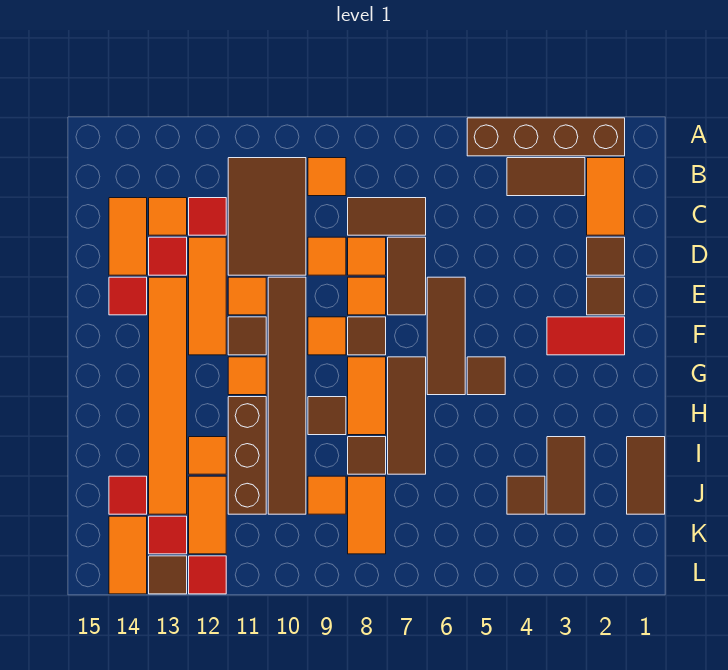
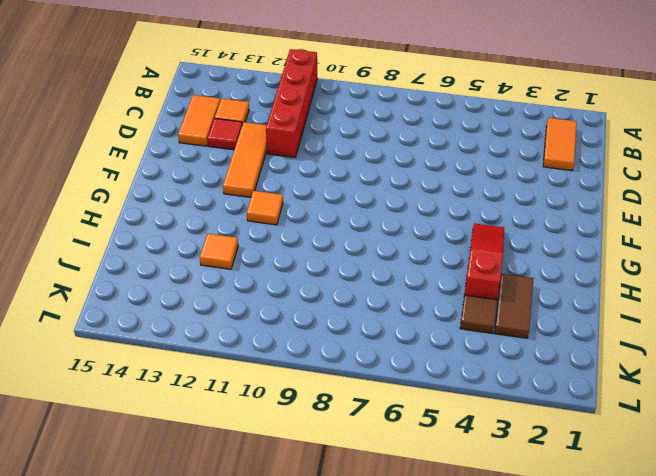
red 1x4 brick [266,49,317,157] -> brown 2x3 tile [228,158,306,275]
red 1x3 slope [464,223,504,300] -> none
none -> brown 1x4 brick [467,118,625,156]
none -> brown 1x2 tile [507,158,585,196]
none -> orange 1x1 tile [308,158,346,196]
none -> brown 1x2 tile [348,198,426,235]

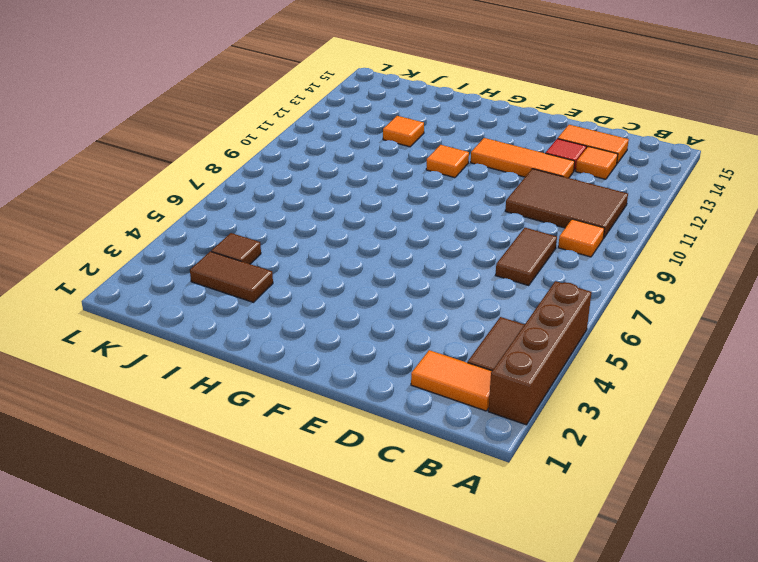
none -> red 1x1 tile [189,198,226,235]
none -> brown 1x1 tile [587,237,625,275]
none -> brown 1x2 tile [388,237,426,315]
none -> orange 1x1 tile [348,237,386,275]

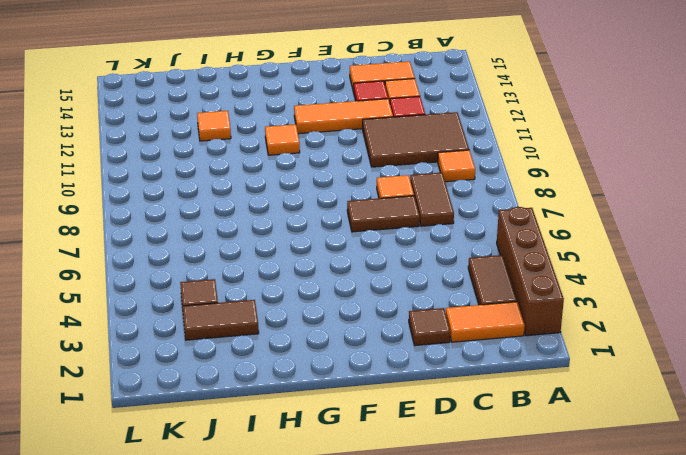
none -> orange 1x1 tile [308,237,346,275]
none -> brown 1x1 tile [587,277,625,315]
none -> brown 1x3 tile [427,277,465,395]
none -> orange 1x1 tile [348,277,386,315]

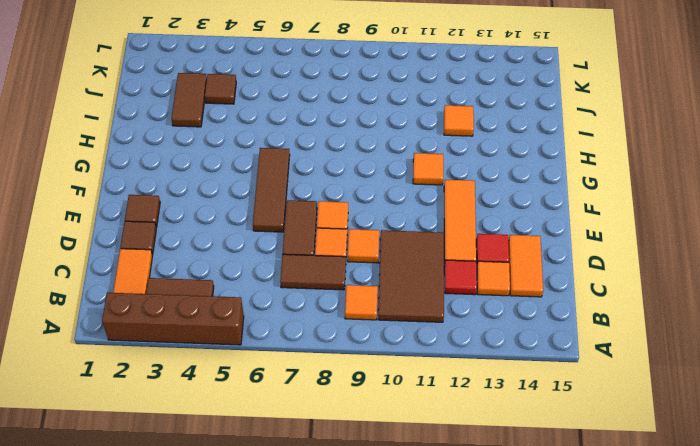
none -> brown 1x6 tile [268,277,306,514]
none -> orange 1x1 tile [228,277,266,315]
none -> orange 1x6 tile [149,277,187,514]
none -> red 1x1 tile [109,277,147,315]

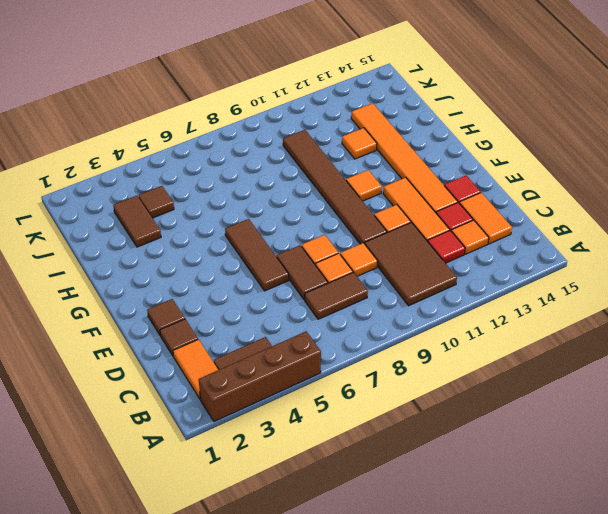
none -> orange 1x1 tile [308,158,346,196]
none -> red 1x2 tile [547,317,625,355]
none -> brown 1x1 tile [348,317,386,355]
none -> orange 1x1 tile [308,317,346,355]

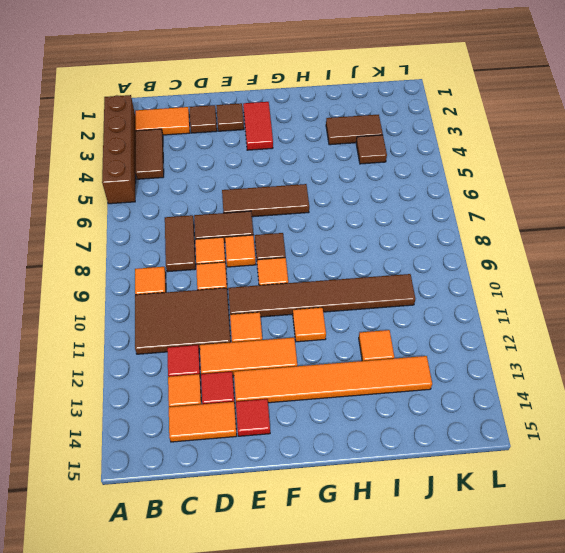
none -> brown 1x1 tile [228,317,266,355]
none -> brown 1x1 tile [467,357,505,395]
none -> brown 1x3 tile [388,357,426,474]
none -> orange 1x2 tile [348,357,386,435]

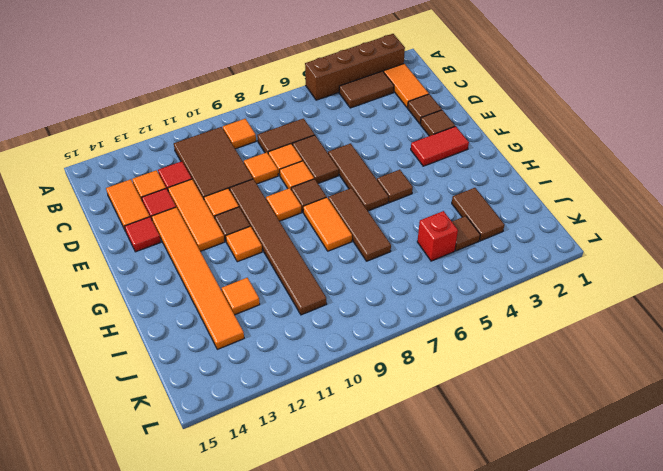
red 1x1 brick [417,211,458,261] -> none
none -> brown 1x1 tile [308,397,346,435]
none -> brown 1x3 brick [228,397,266,514]
none -> brown 1x2 tile [627,437,665,514]
none -> brown 1x1 tile [348,437,386,474]

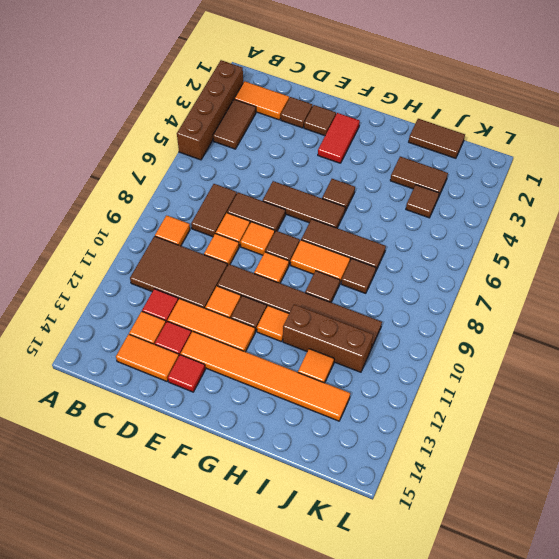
none -> orange 1x2 tile [348,476,386,554]
none -> orange 1x1 tile [308,476,346,514]
none -> orange 1x2 tile [189,476,226,554]
none -> red 1x1 tile [109,476,147,514]

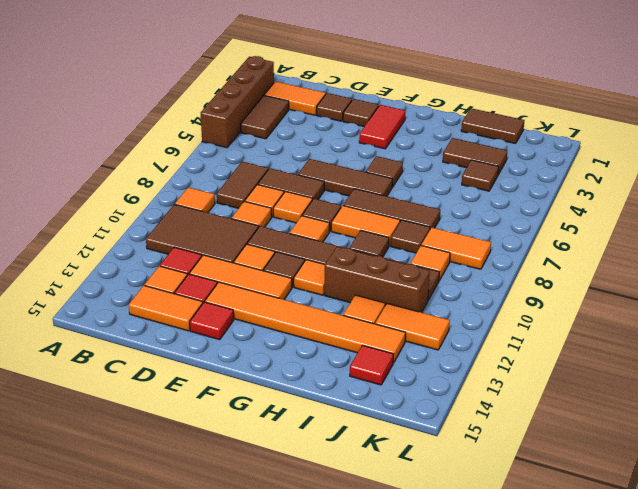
none -> red 1x1 tile [149,516,187,554]
none -> orange 1x2 tile [109,516,147,594]
none -> red 1x1 tile [189,556,226,594]
none -> brown 1x1 tile [149,556,187,594]

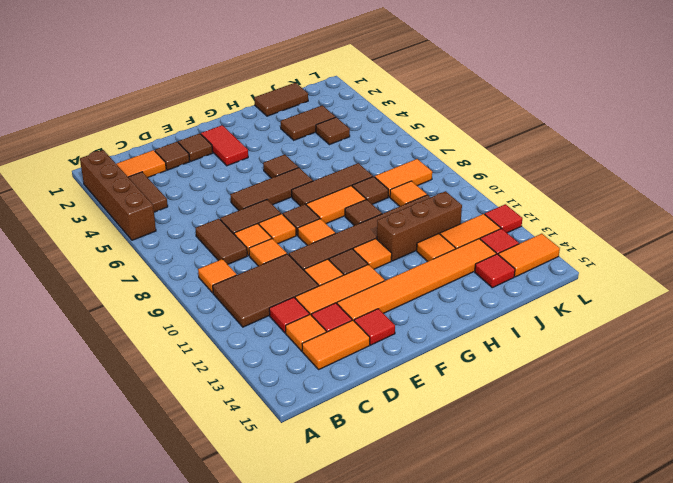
none -> brown 1x1 tile [149,556,187,594]

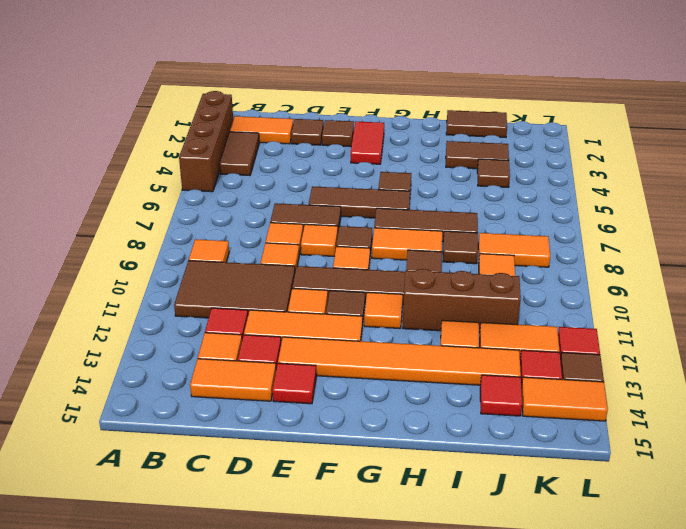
none -> brown 1x2 tile [348,198,426,235]

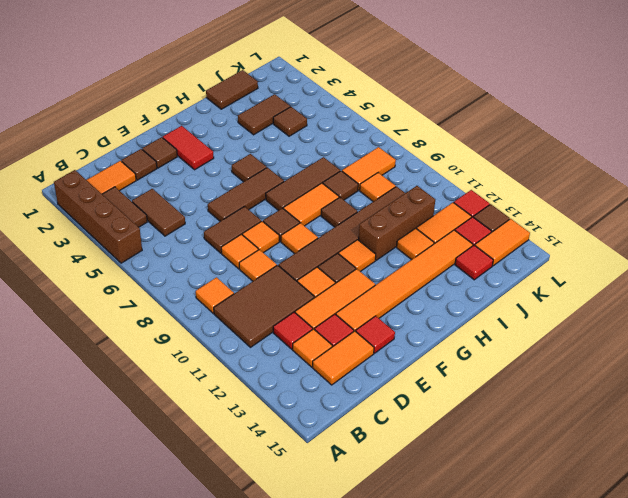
brown 1x2 tile [132,189,185,236] -> brown 1x2 tile moved to [348,198,426,235]

